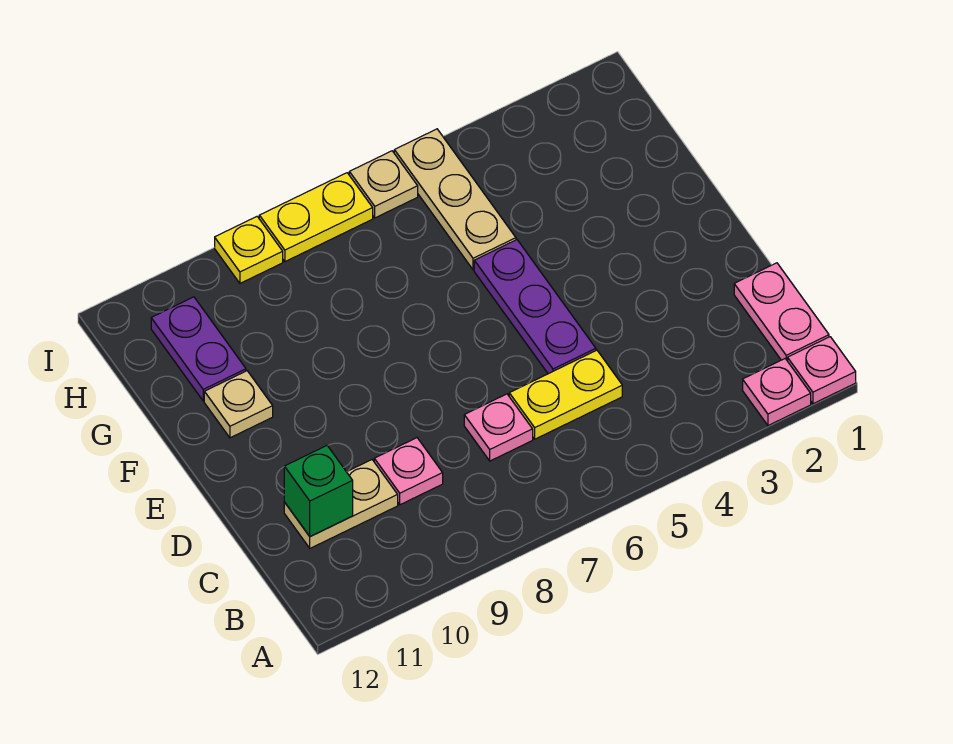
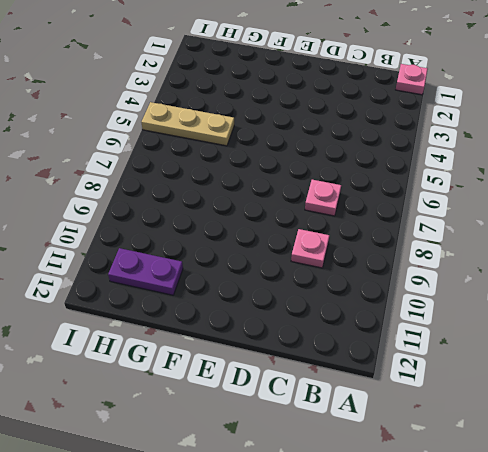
none -> pink 1x1 plate [743,359,811,426]
none -> pink 1x2 plate [734,263,829,361]
none -> yellow 1x2 plate [509,350,622,439]

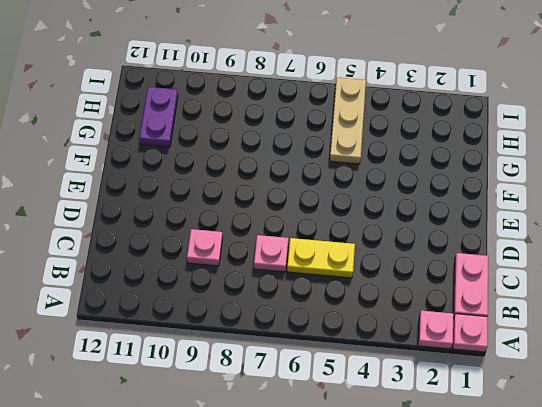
none -> tan 1x2 plate [284,460,398,548]
none -> purple 1x3 plate [474,240,596,374]
none -> tan 1x1 plate [204,371,273,438]

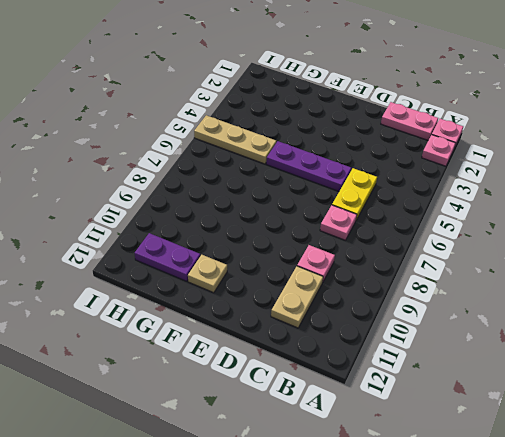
none -> tan 1x1 plate [349,151,418,218]
none -> yellow 1x2 plate [259,173,373,262]
none -> yellow 1x1 plate [215,217,283,283]

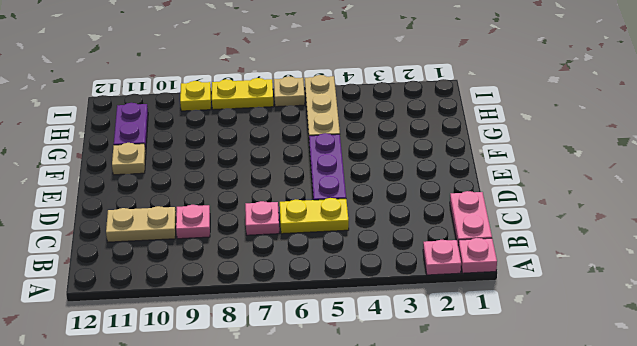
none -> green 1x1 brick [284,446,353,537]

